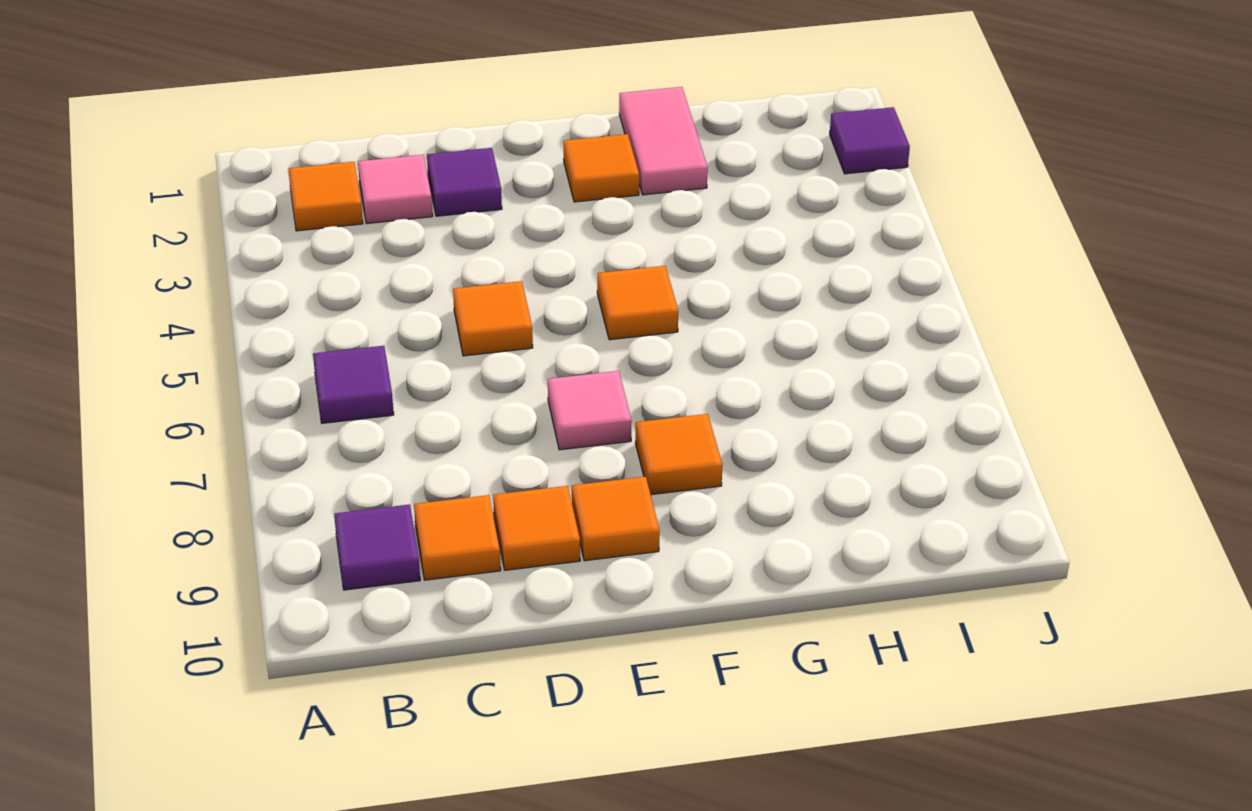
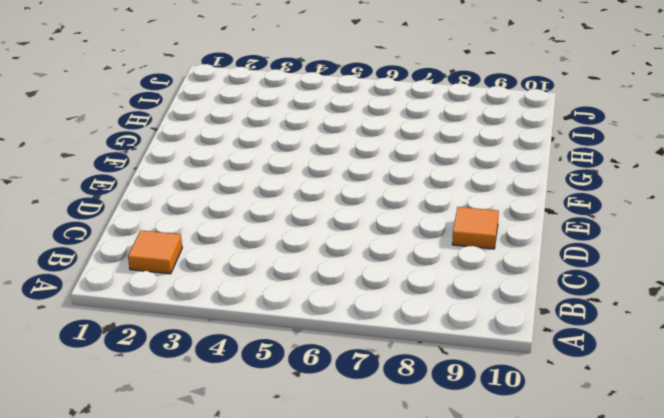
none -> purple 1x1 tile [313,346,394,423]
none -> purple 1x1 tile [334,505,420,590]
none -> pink 1x1 tile [358,155,433,224]

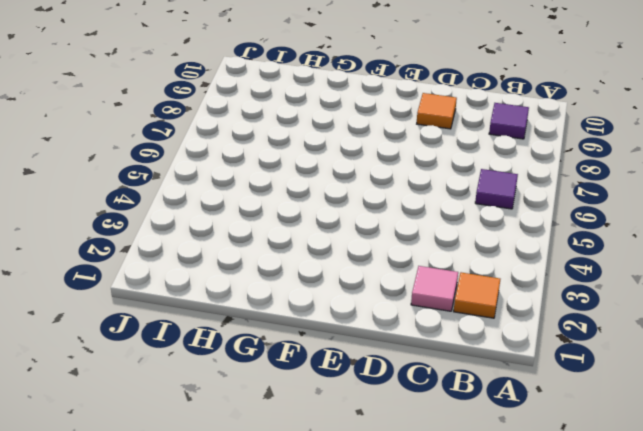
none -> orange 1x1 tile [414,495,501,580]
none -> purple 1x1 tile [427,148,502,216]
none -> orange 1x1 tile [453,281,533,356]

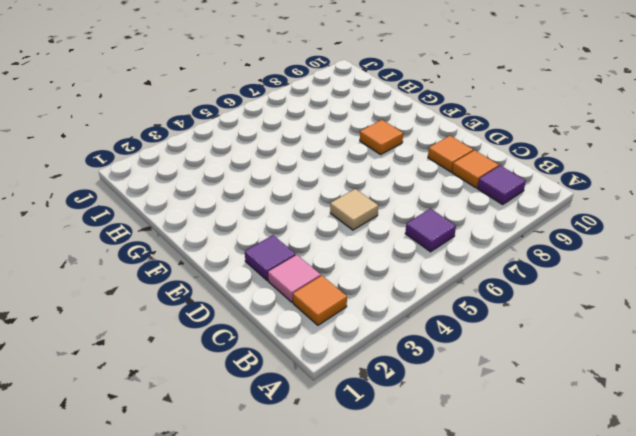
tan 1x1 tile [330,189,378,230] -> orange 1x1 tile [453,281,533,356]
none -> pink 1x1 tile [548,371,632,450]
none -> orange 1x1 tile [572,477,660,561]
none -> orange 1x1 tile [563,134,639,202]

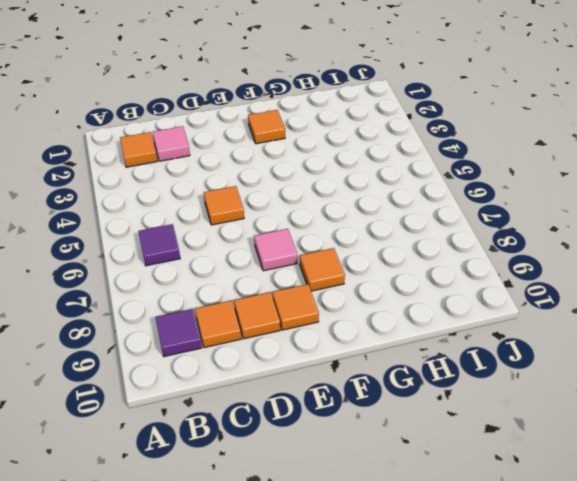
none -> purple 1x1 tile [427,148,502,216]
none -> orange 1x1 tile [597,266,678,340]
none -> pink 1x2 tile [619,87,708,195]

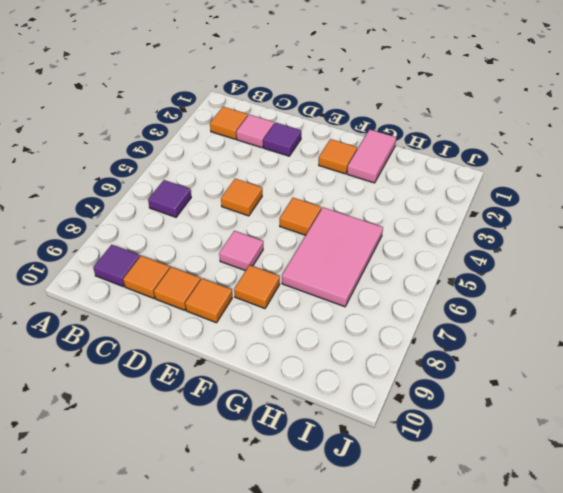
pink 2x3 tile [282,207,383,307] -> none
none -> purple 1x1 tile [830,107,910,174]

